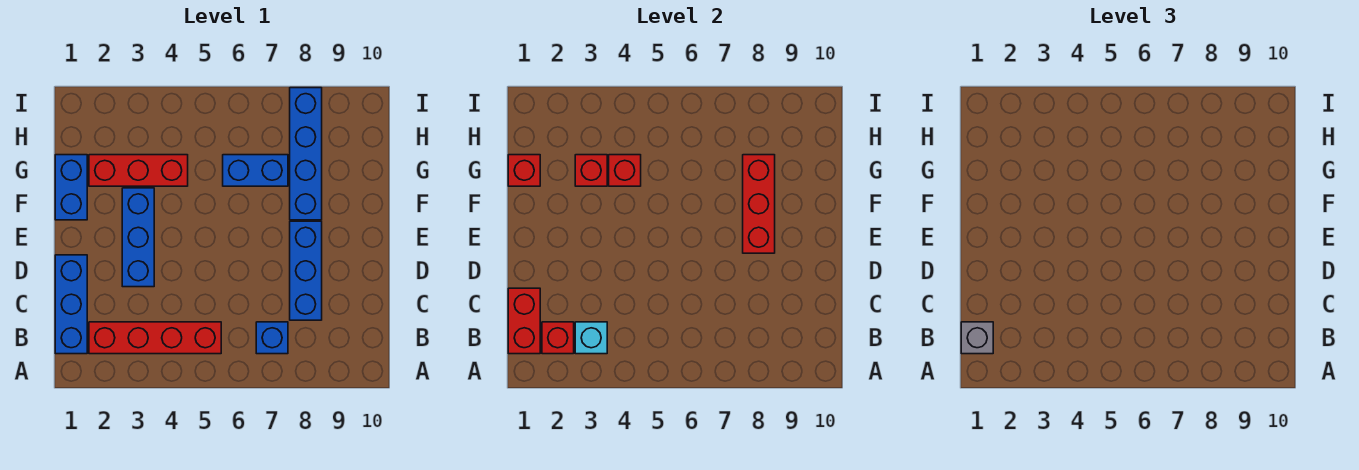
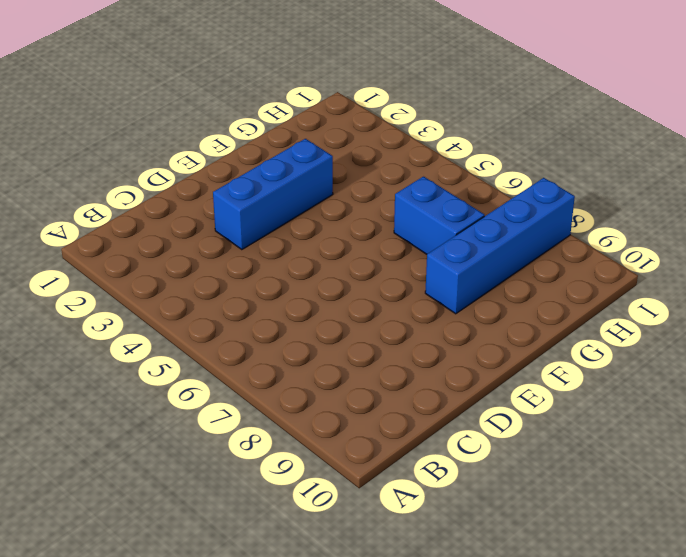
none -> blue 1x3 brick [55,255,87,354]
none -> red 1x4 brick [89,322,221,354]
none -> blue 1x1 brick [256,322,288,354]

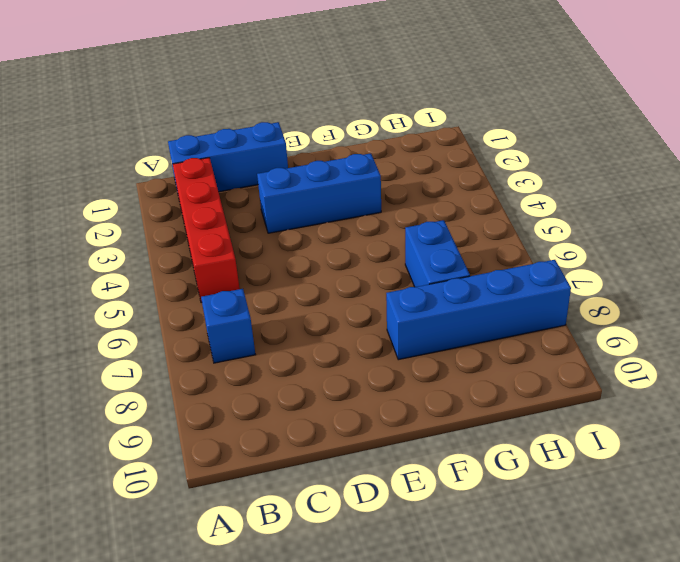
none -> blue 1x3 brick [290,221,322,320]
none -> blue 1x2 brick [55,155,87,220]
none -> red 1x3 brick [89,155,188,186]

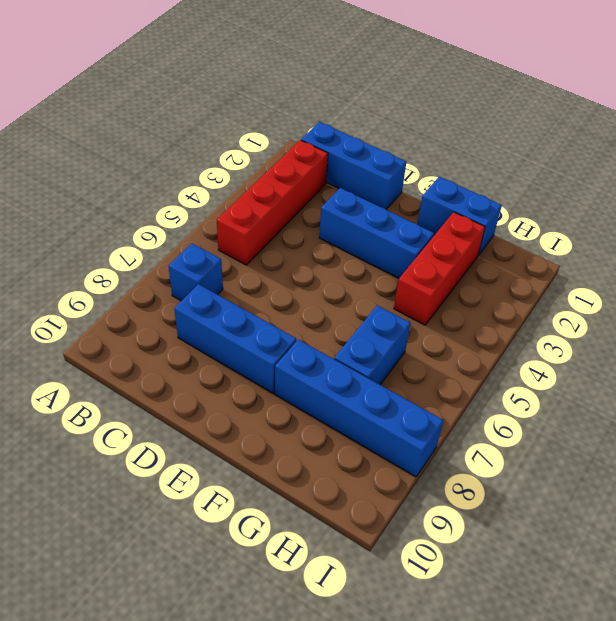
none -> red 1x2 brick [508,288,540,354]
none -> red 1x1 brick [542,322,574,354]
none -> cyan 1x1 brick [575,322,607,354]

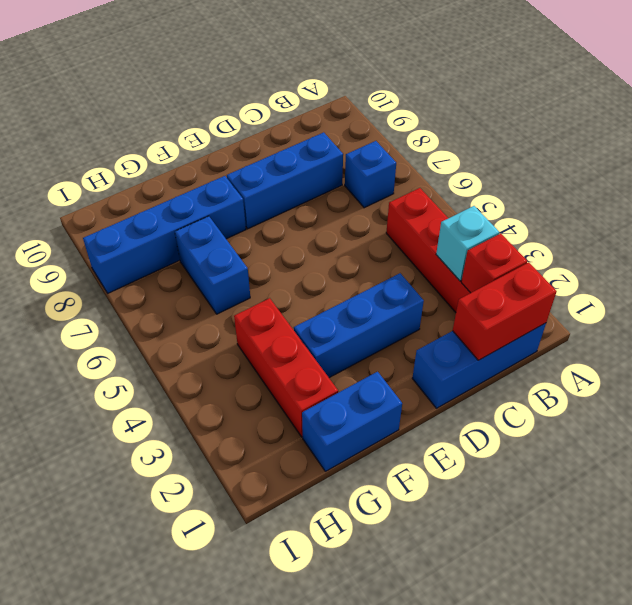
none -> red 1x3 brick [743,155,775,253]
none -> red 1x1 brick [508,155,540,186]
none -> red 1x1 brick [575,155,607,186]

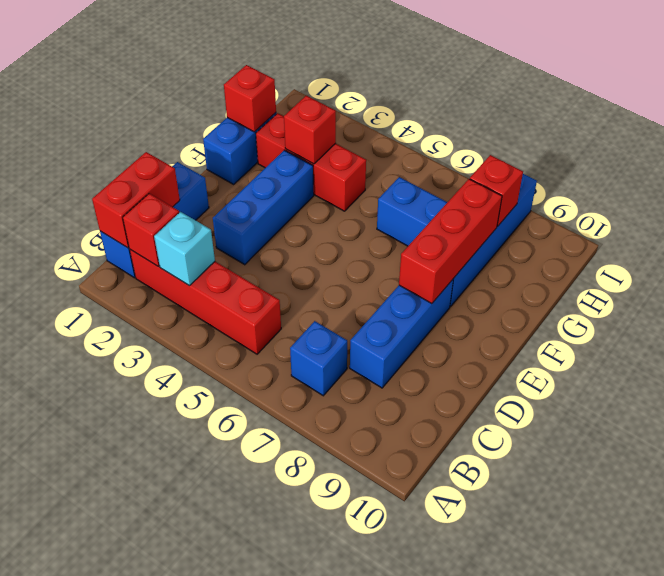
red 1x1 brick [470,155,523,226] -> red 1x1 brick moved to [609,155,641,186]
none -> grey 1x1 brick [961,322,993,354]

